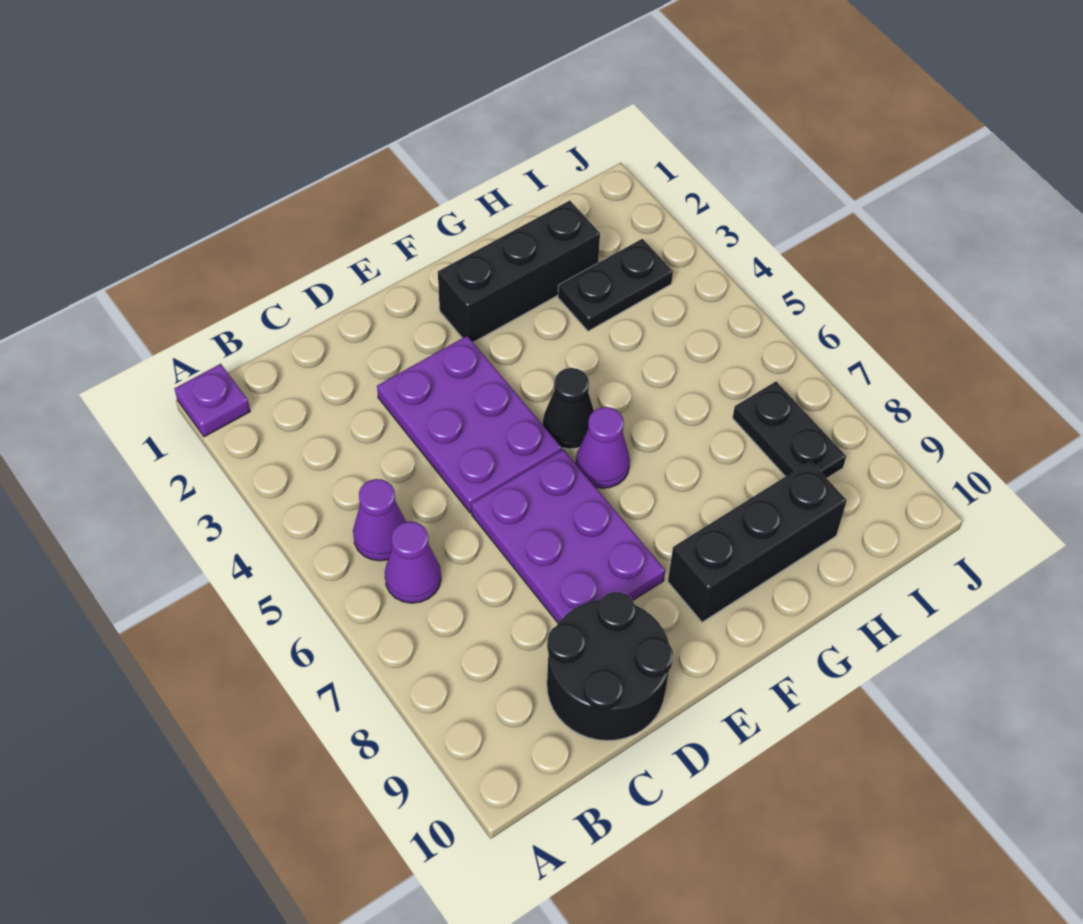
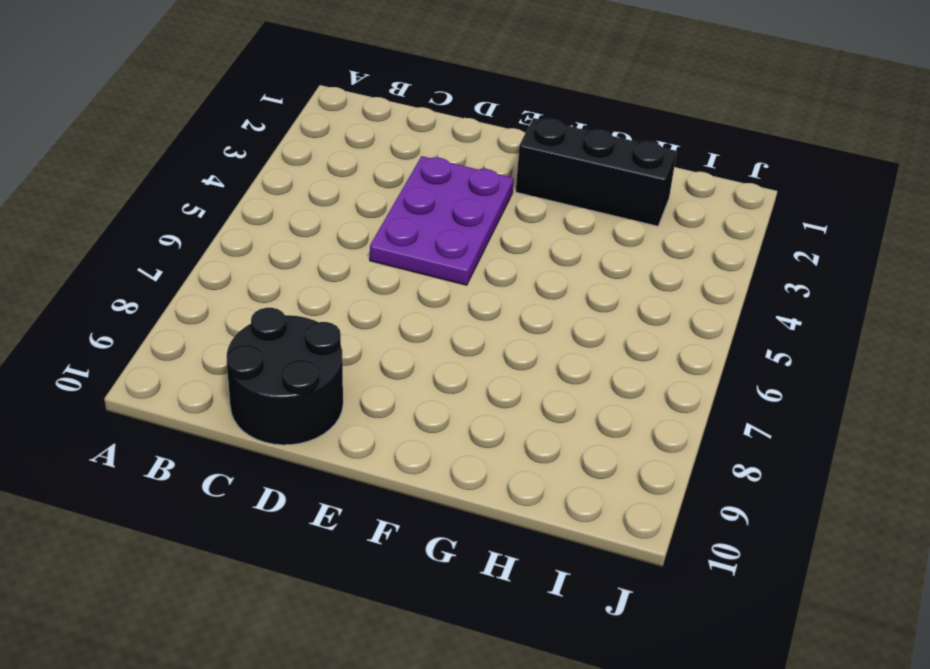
none -> purple 1x1 plate [174,364,250,437]
none -> purple 1x1 cone [353,479,406,561]
none -> purple 1x1 cone [385,521,441,603]

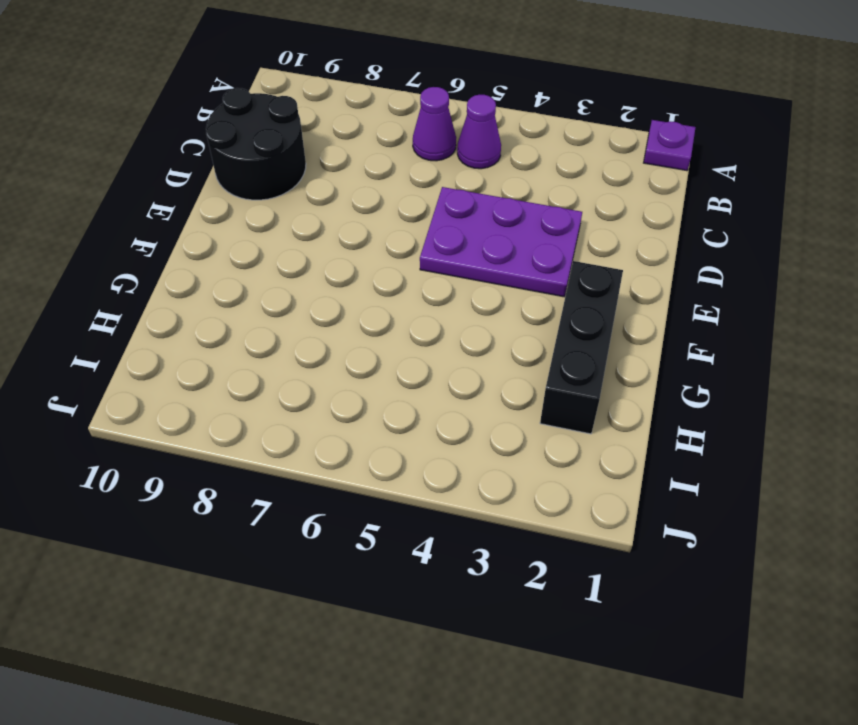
none -> purple 2x3 plate [471,449,665,623]
none -> black 1x1 cone [543,368,594,449]
none -> purple 1x1 cone [576,407,630,488]

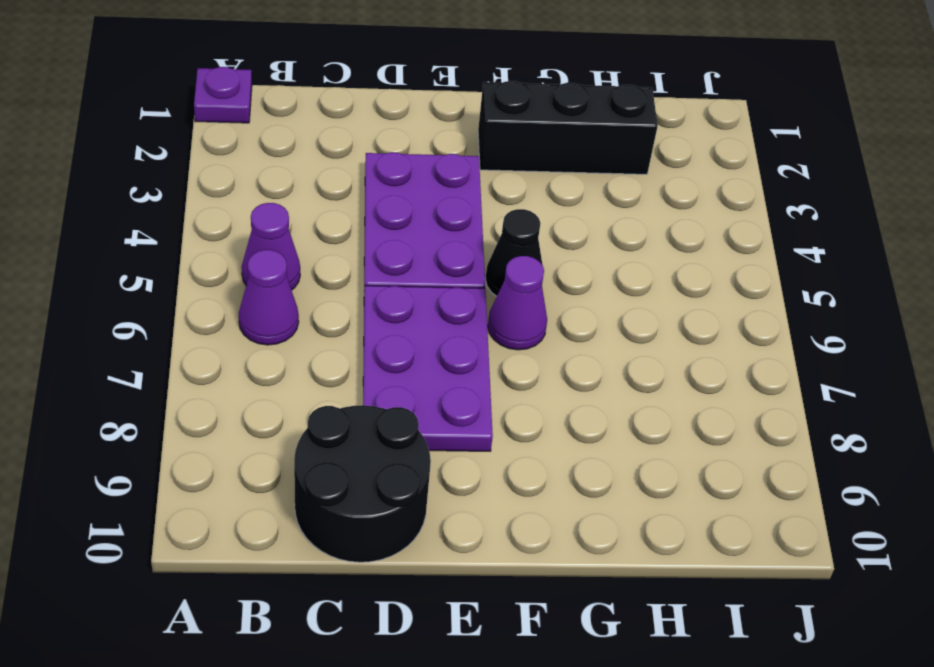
none -> black 1x3 brick [668,461,847,622]
none -> black 1x2 plate [558,239,673,331]
none -> black 1x2 plate [733,382,846,478]

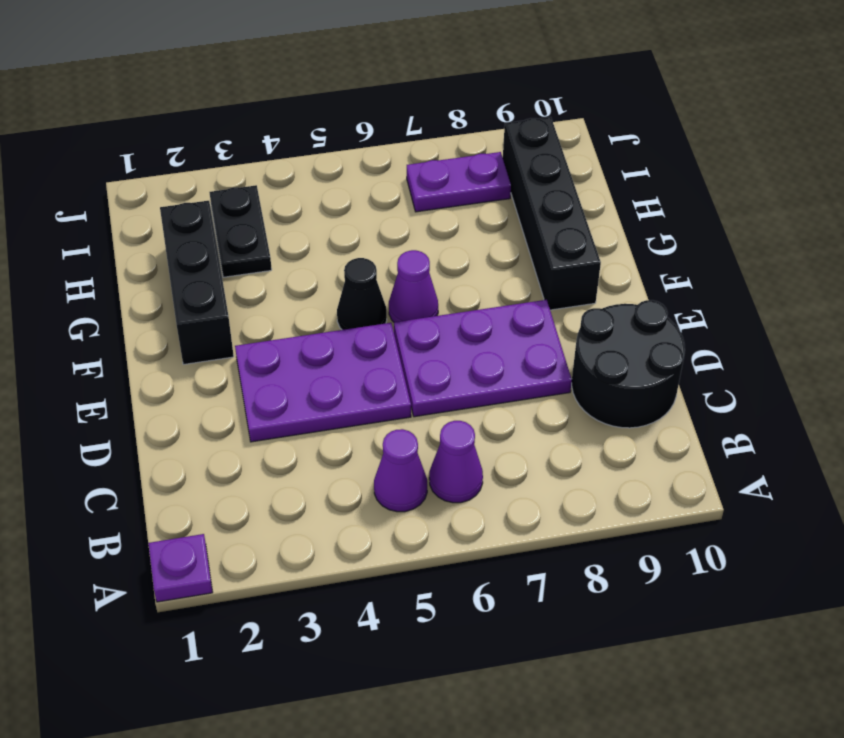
black 1x4 brick [503,117,601,310] -> black 1x3 brick [668,461,847,622]
purple 1x2 plate [407,152,511,212] -> black 1x2 plate [733,382,846,478]

